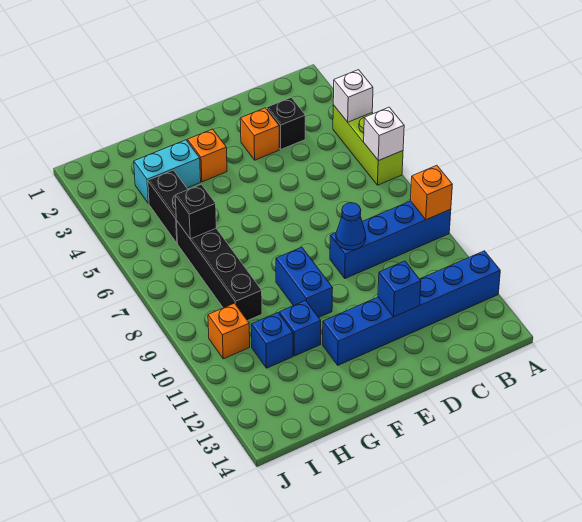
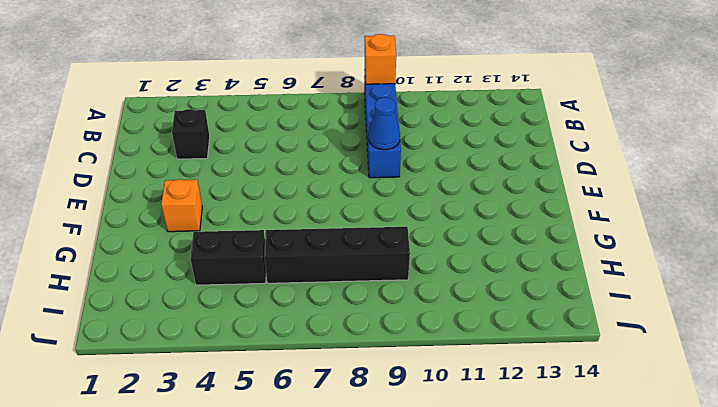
none -> lime 1x3 brick [333,105,403,185]
none -> blue 1x6 brick [323,251,500,365]
none -> orange 1x1 brick [240,108,279,160]

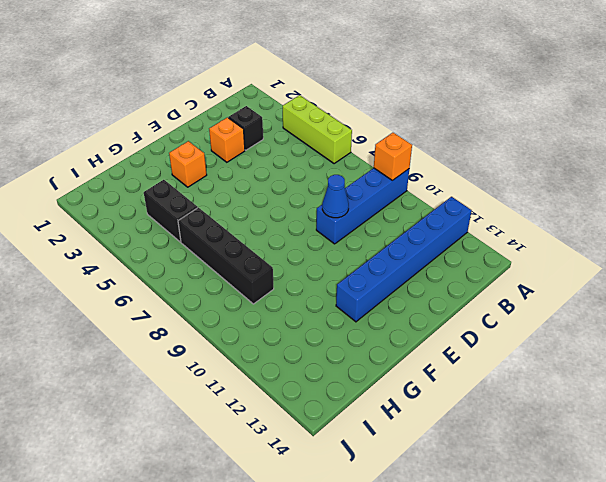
none -> blue 1x2 brick [276,247,333,317]
none -> cyan 1x2 brick [134,140,201,204]
none -> blue 1x1 brick [279,300,321,356]

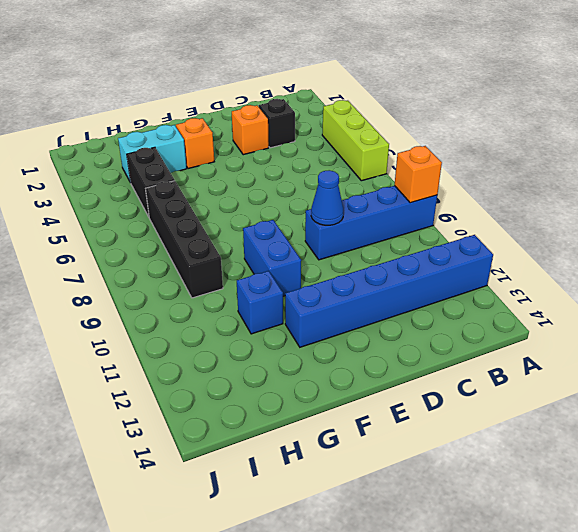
none -> blue 1x1 brick [251,313,293,368]
none -> orange 1x1 brick [208,303,250,359]
none -> white 1x1 brick [333,70,373,122]

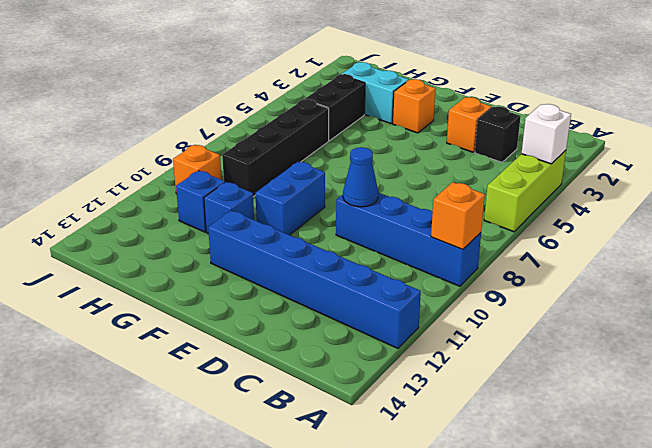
none -> white 1x1 brick [364,107,404,161]
none -> blue 1x1 brick [378,261,421,317]
none -> black 1x1 brick [175,184,216,239]

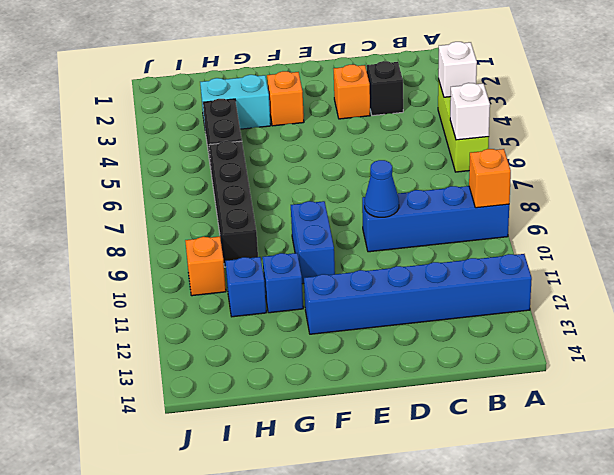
none -> blue 1x1 brick [378,261,421,317]
none -> black 1x1 brick [175,184,216,239]

